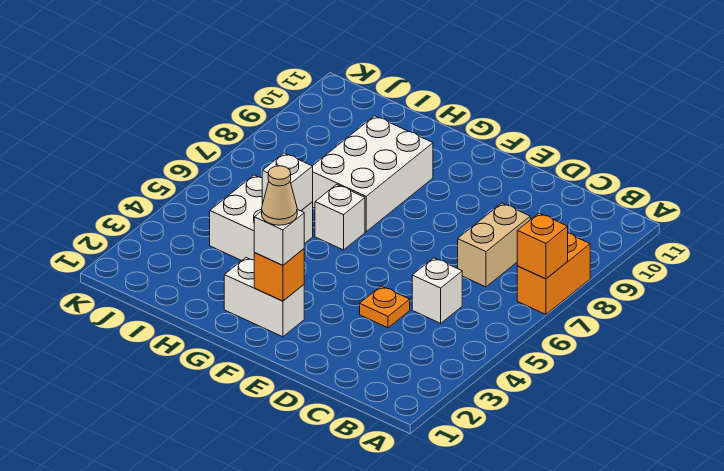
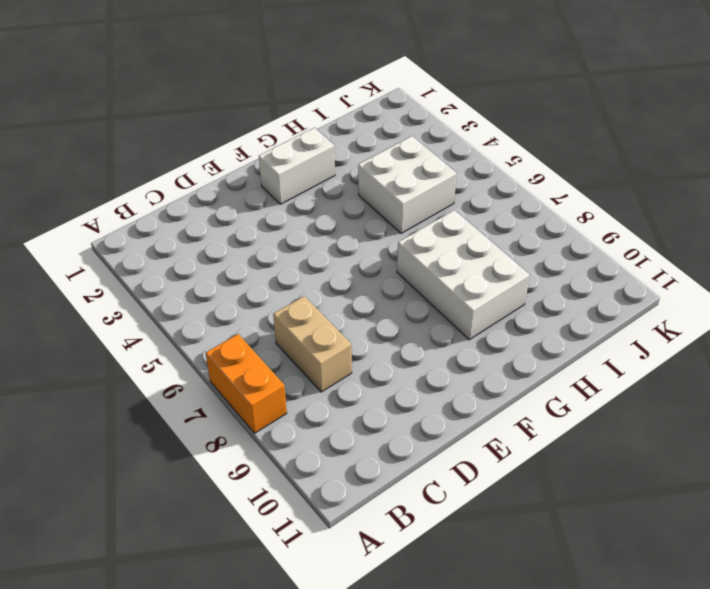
none -> white 1x1 brick [412,258,462,323]
none -> orange 1x1 plate [360,286,410,328]
none -> white 1x1 brick [315,184,365,250]

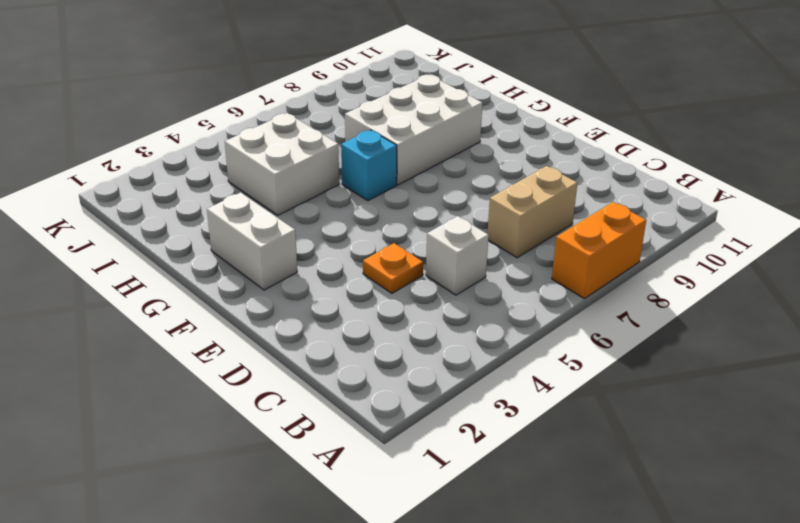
cyan 1x1 brick [341,130,397,201] -> white 1x1 brick [315,184,365,250]
none -> orange 1x1 brick [517,213,568,279]
none -> orange 1x1 brick [254,249,304,301]
none -> white 1x1 brick [262,153,313,211]

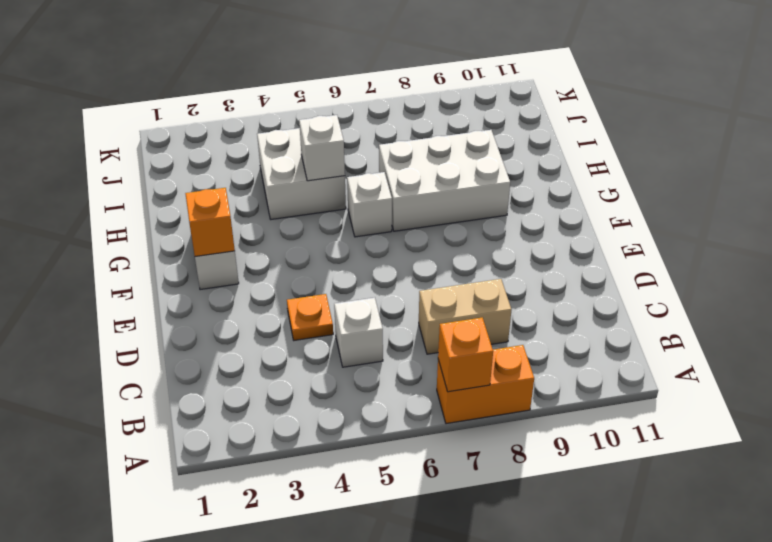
none -> white 1x1 brick [254,209,304,265]
none -> tan 1x1 cone [262,166,297,225]

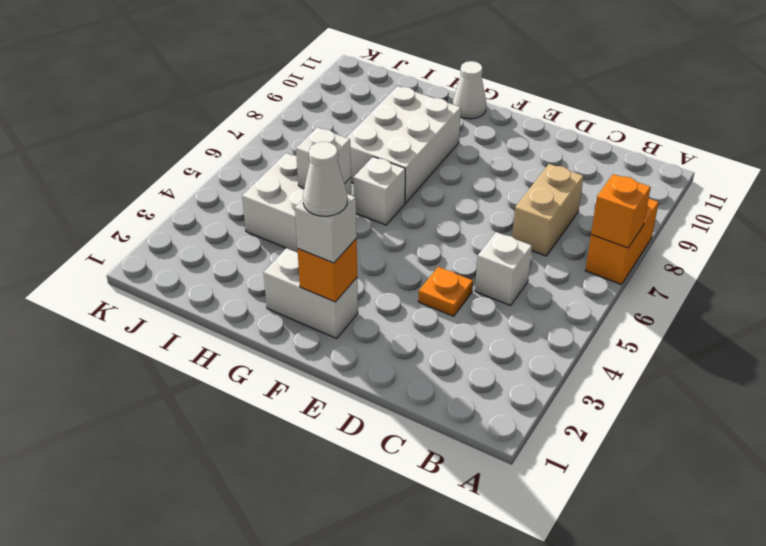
white 1x1 cone [303,142,347,216] -> tan 1x1 cone [262,166,297,225]
white 1x1 cone [453,61,486,119] -> none

